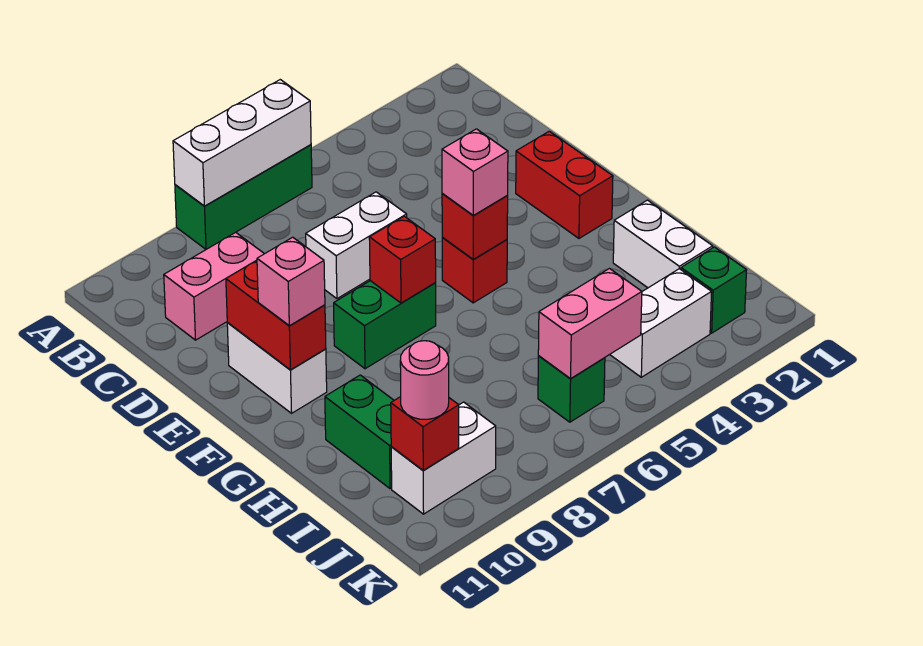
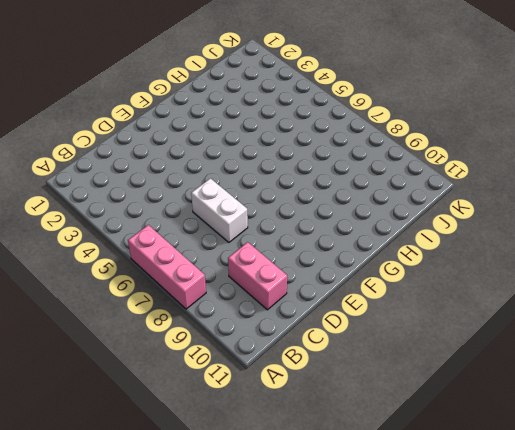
pink 1x3 brick [128,225,206,309] -> green 1x3 brick [175,145,312,249]
none -> red 1x2 brick [516,131,613,238]
none -> white 1x2 brick [227,323,327,413]
none -> red 1x1 brick [442,238,507,303]

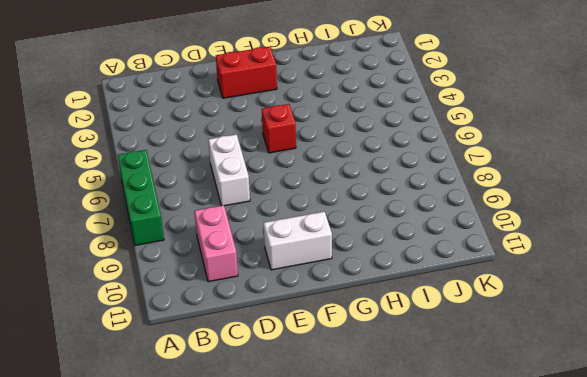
none -> green 1x2 brick [334,281,436,369]
none -> white 1x2 brick [613,200,713,288]
none -> green 1x2 brick [325,375,394,489]

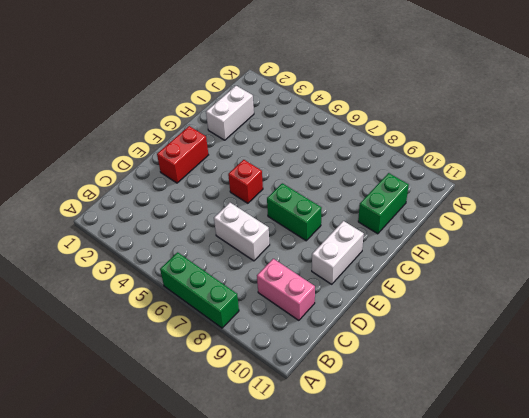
none -> green 1x1 brick [681,247,747,333]
none -> white 1x2 brick [610,269,712,377]
none -> green 1x1 brick [538,356,605,422]

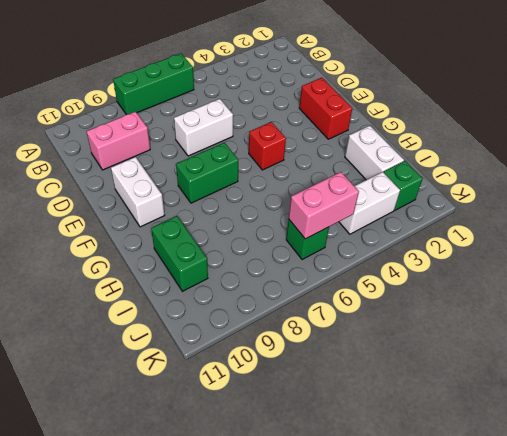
none -> white 1x2 brick [391,402,496,514]
none -> white 1x3 brick [173,80,311,206]
none -> red 1x2 brick [226,260,326,370]

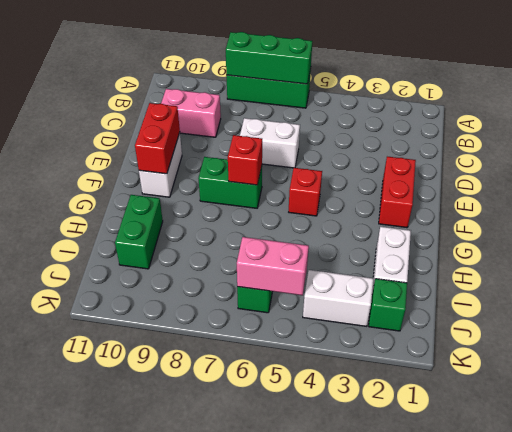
green 1x3 brick [226,32,312,84] -> white 1x3 brick [173,80,311,206]
none -> white 1x2 brick [391,402,496,514]
none -> red 1x1 brick [442,194,508,260]
none -> red 1x1 brick [391,397,459,471]

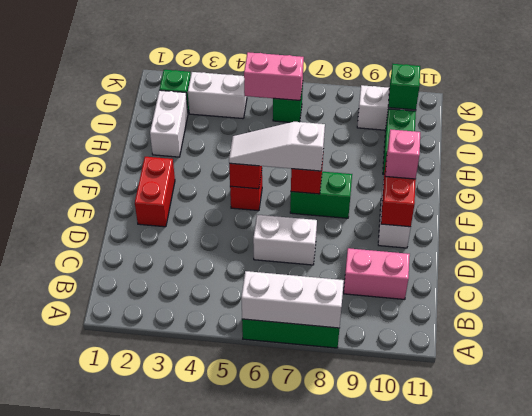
white 1x3 slope [229,122,325,171] -> pink 1x1 brick [442,129,508,215]
green 1x1 brick [388,64,420,110] -> red 1x1 brick [391,397,459,471]
none -> pink 1x1 round brick [400,341,449,419]

